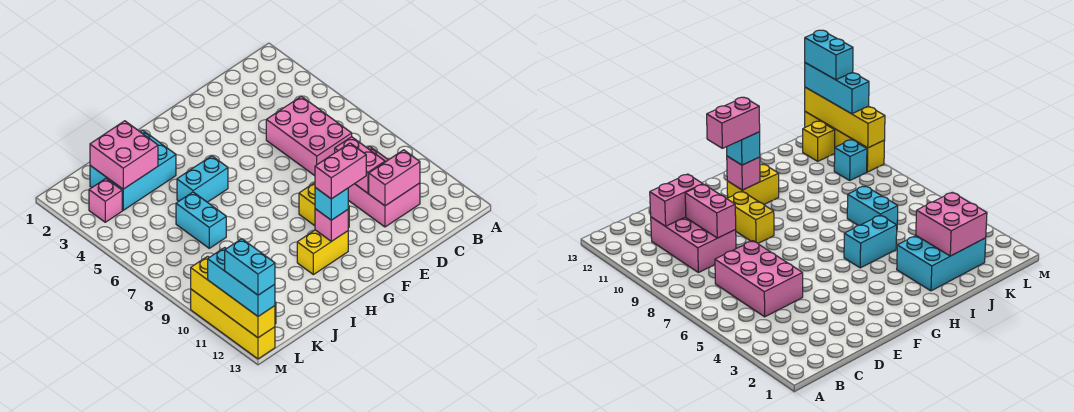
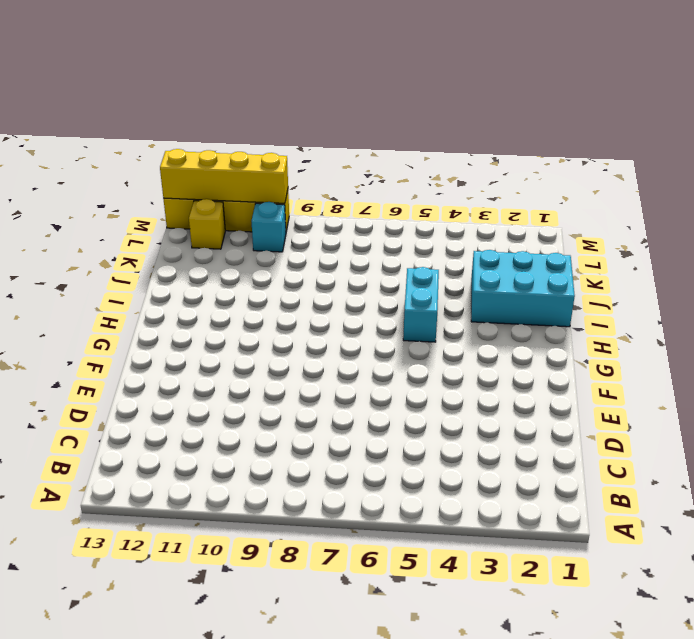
cyan 2x3 brick [471,250,575,327] -> cyan 2x3 brick turned to [90,130,176,210]
none -> pink 2x3 brick [266,96,352,176]
none -> pink 2x3 brick [348,146,420,227]
none -> yellow 1x2 brick [299,183,349,228]

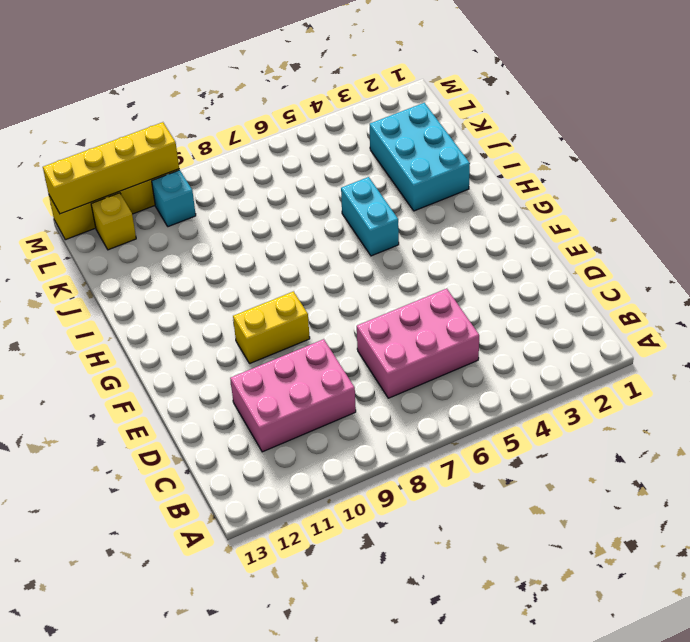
none -> yellow 1x2 brick [297,230,348,275]
none -> cyan 1x2 brick [176,192,226,248]
none -> pink 1x1 brick [89,179,122,222]

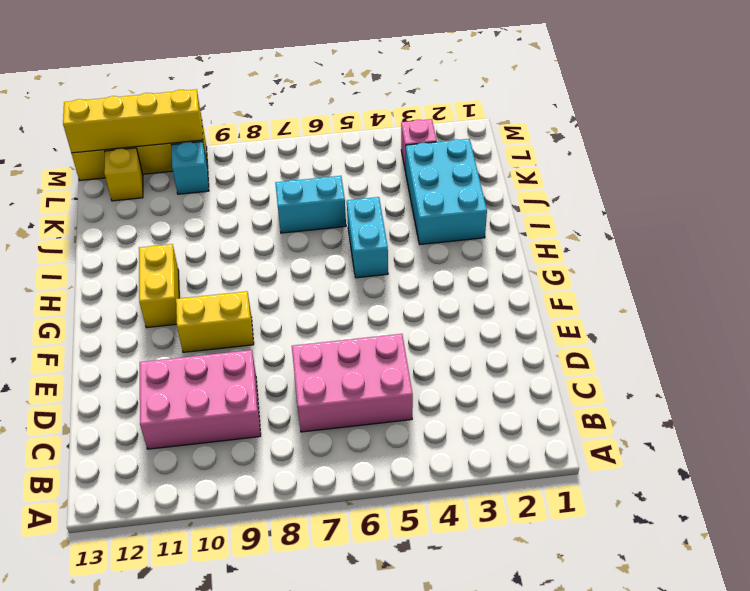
none -> pink 1x2 brick [369,150,420,206]
none -> pink 1x2 brick [335,137,385,193]
none -> pink 1x1 brick [315,209,348,241]

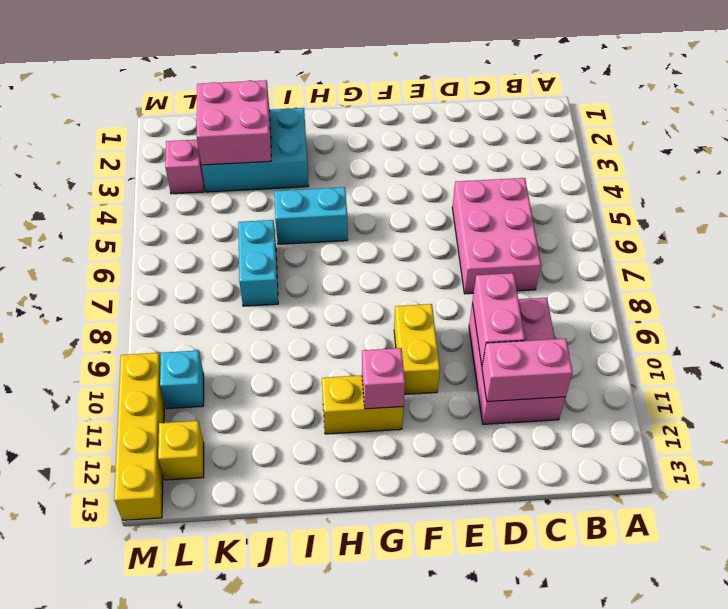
none -> yellow 1x4 brick [191,256,275,338]
none -> cyan 1x1 brick [315,188,348,220]
none -> cyan 1x3 brick [208,248,275,316]

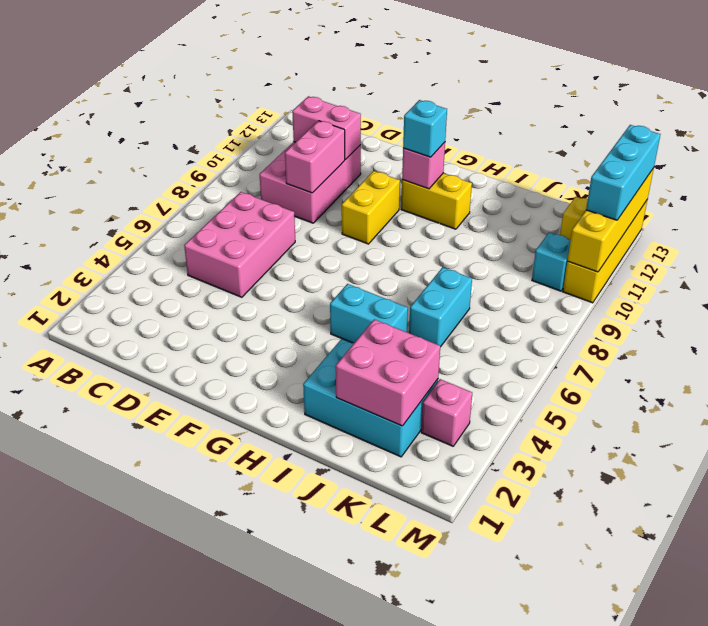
none -> pink 1x2 brick [315,143,366,199]
none -> cyan 1x2 brick [225,239,275,295]

